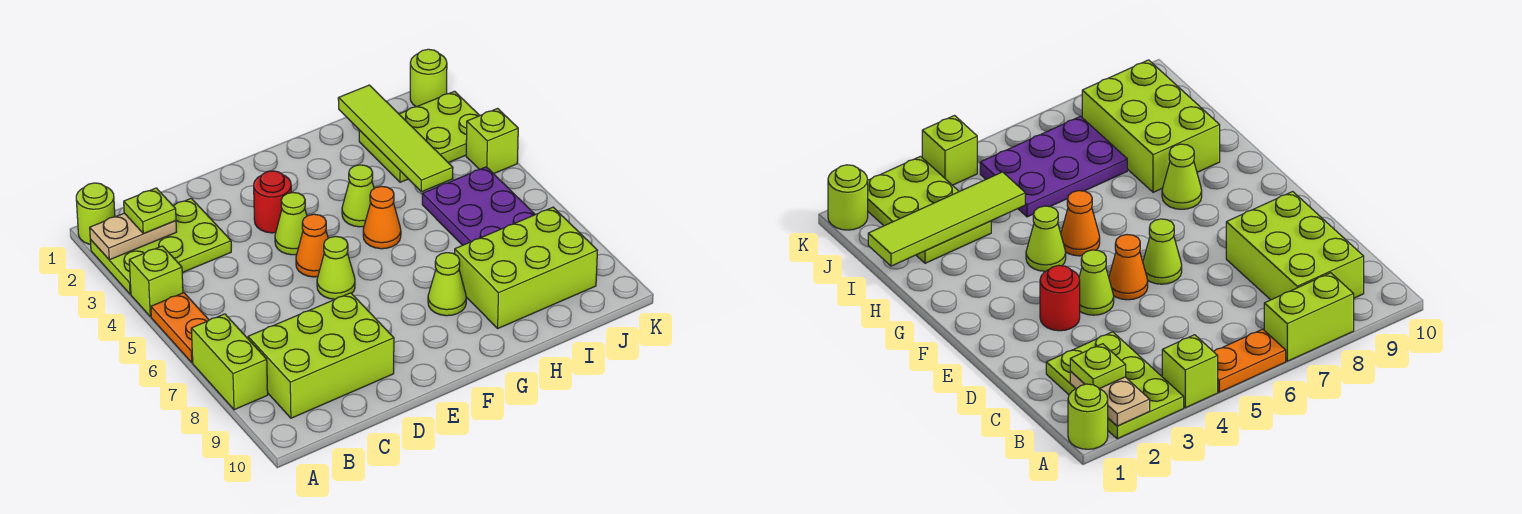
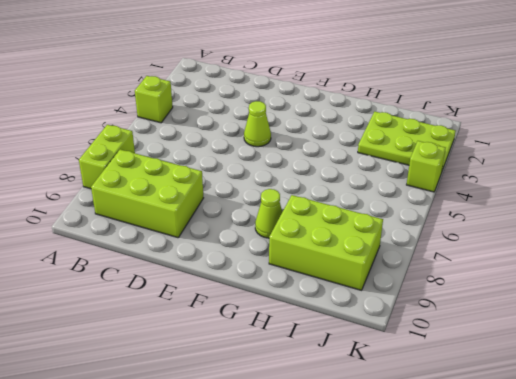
none -> lime 1x1 round brick [76,183,115,244]
none -> lime 2x3 plate [90,198,231,294]
none -> orange 1x2 plate [151,293,209,363]

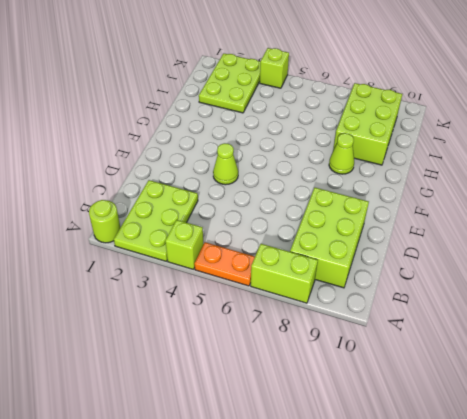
none -> red 1x1 round brick [254,171,291,233]
none -> orange 1x1 cone [296,214,328,277]
none -> lime 1x1 cone [317,236,355,299]

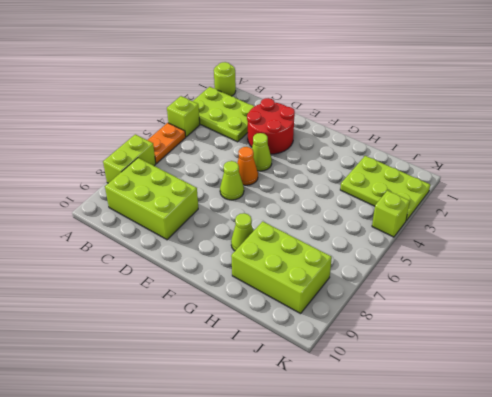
red 2x2 round brick [247,98,295,154] -> red 1x1 round brick [254,171,291,233]
none -> lime 1x1 cone [342,165,374,227]
none -> orange 1x1 cone [363,186,401,249]
none -> purple 2x3 plate [422,167,535,245]

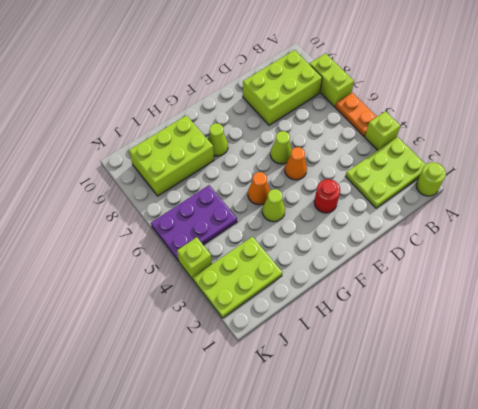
purple 2x3 plate [151,185,237,261] -> purple 2x3 plate turned to [422,167,535,245]
none -> lime 1x1 cone [275,193,307,255]
none -> lime 1x1 round brick [410,49,447,107]
none -> tan 1x2 plate [90,213,177,260]

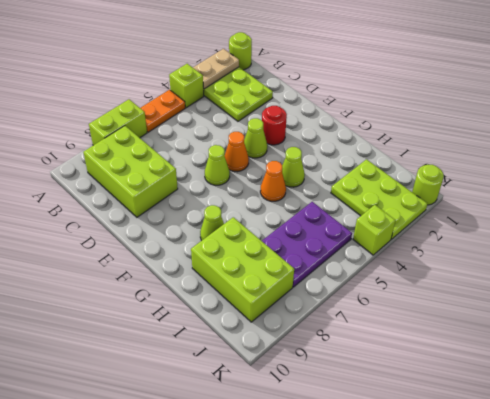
tan 1x2 plate [193,49,239,89] -> tan 1x2 plate turned to [90,213,177,260]
none -> lime 1x4 tile [338,85,453,192]
none -> lime 1x1 plate [124,188,176,234]

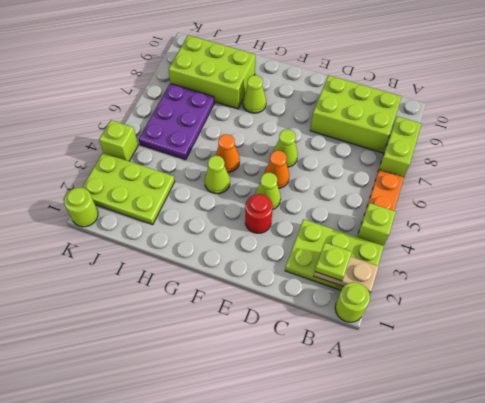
none -> lime 1x4 tile [338,85,453,192]

